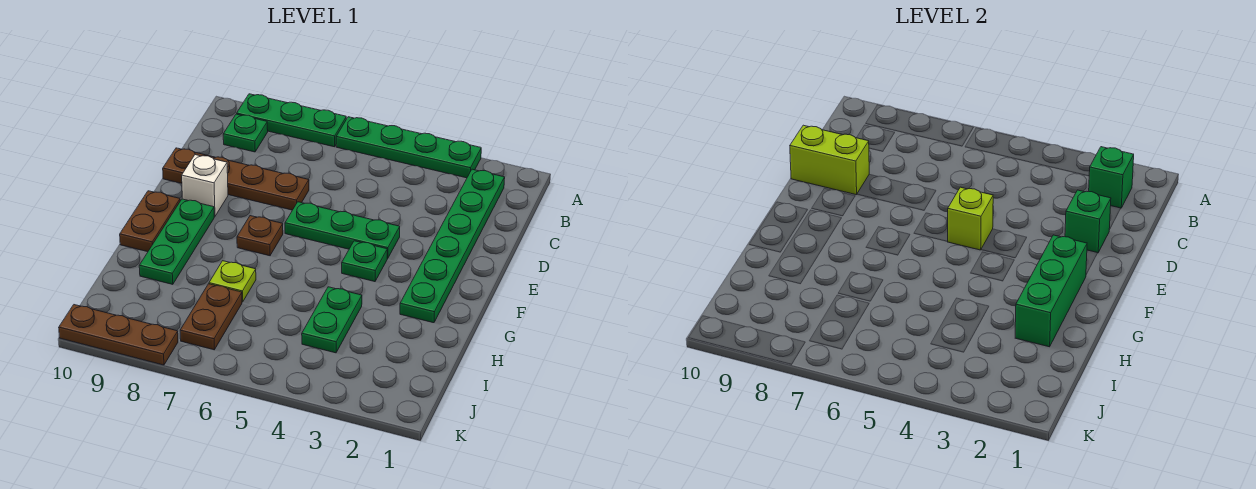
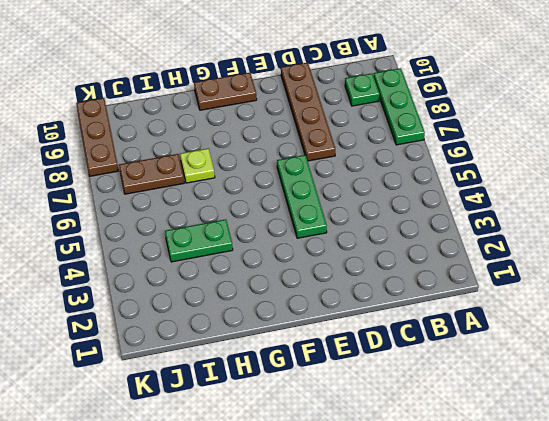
none -> green 1x4 plate [336,117,481,178]
none -> green 1x6 plate [400,169,505,323]
none -> white 1x1 brick [182,155,228,217]

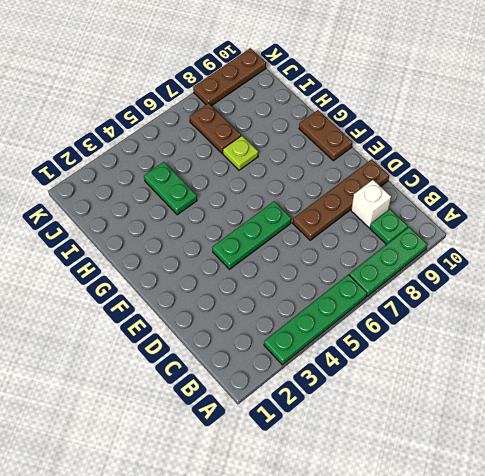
white 1x1 brick [351,180,391,227] -> white 1x1 brick moved to [182,155,228,217]
none -> green 1x6 plate [400,169,505,323]
none -> green 1x1 plate [342,241,388,282]
none -> brown 1x1 plate [237,216,283,256]

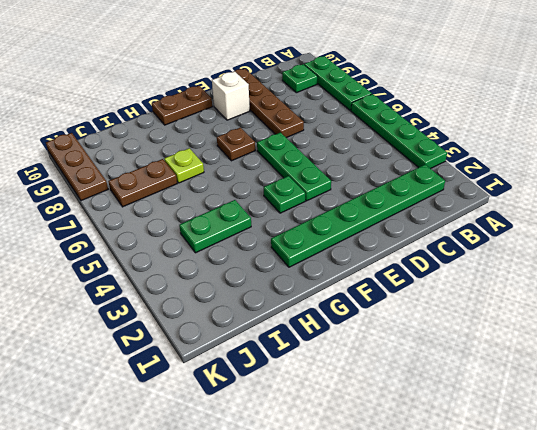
none -> green 1x3 plate [139,199,214,284]
none -> green 1x1 brick [1089,147,1134,208]
none -> green 1x1 brick [1065,190,1111,253]

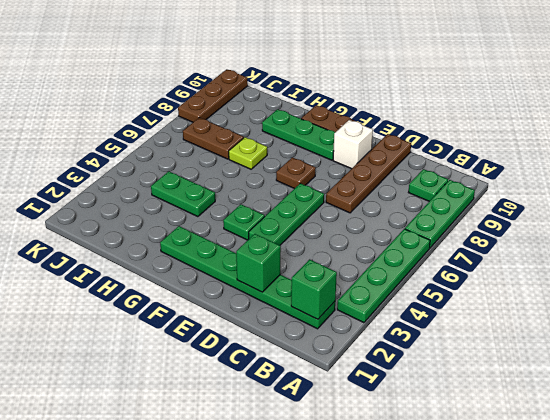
none -> lime 1x2 brick [790,125,869,195]
none -> lime 1x1 brick [947,187,993,250]
none -> green 1x3 brick [1015,235,1087,347]

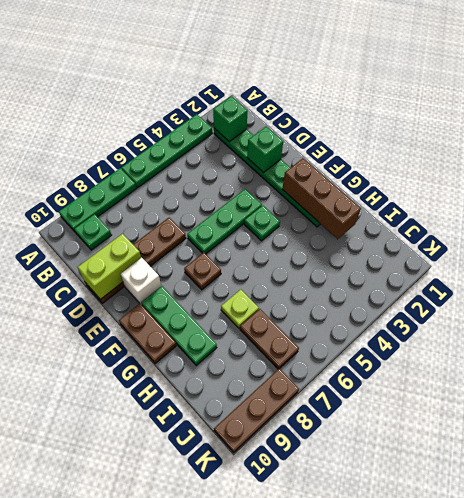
brown 1x3 brick [282,158,361,239] -> green 1x3 brick [1015,235,1087,347]
none -> green 1x2 plate [302,287,362,353]
none -> lime 1x1 brick [947,187,993,250]

